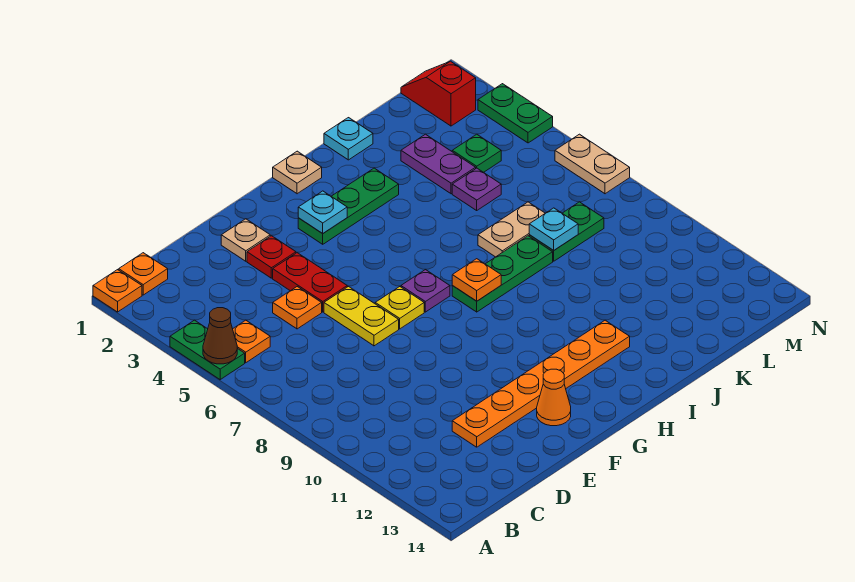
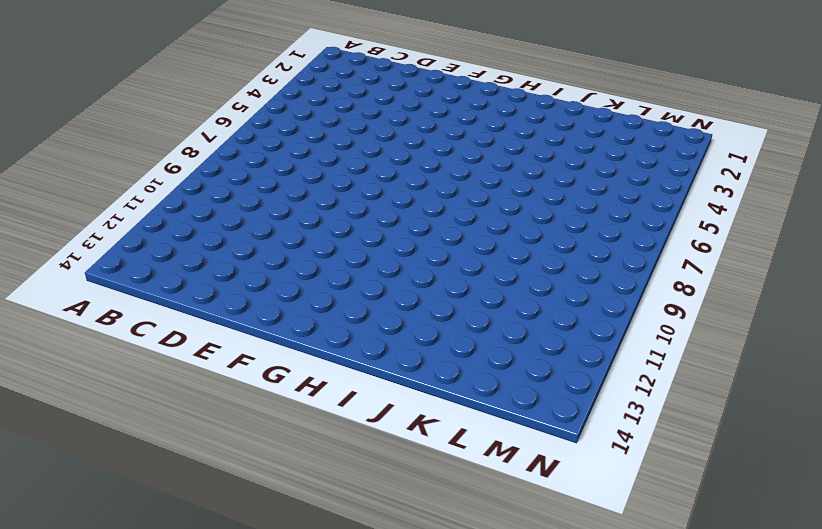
none -> orange 1x1 plate [93,270,142,312]
none -> green 1x2 plate [170,320,245,380]
none -> orange 1x1 plate [119,253,168,295]

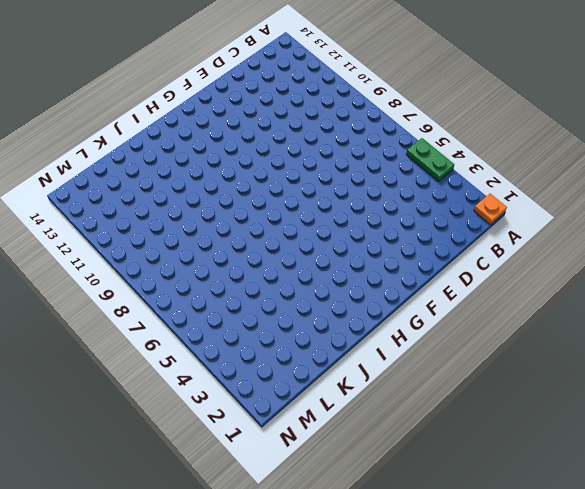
none -> orange 1x1 plate [119,253,168,295]
none -> orange 1x1 plate [233,320,270,363]
none -> orange 1x1 plate [273,287,322,329]

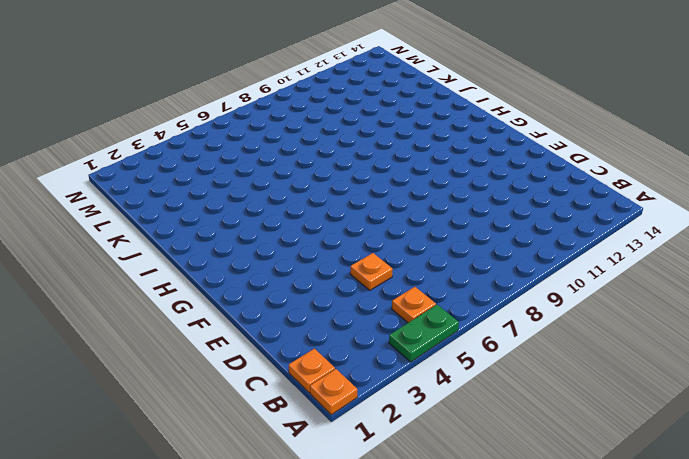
none -> orange 1x6 plate [452,320,630,447]
none -> tan 1x1 plate [221,219,270,261]
none -> red 1x1 plate [247,236,296,278]

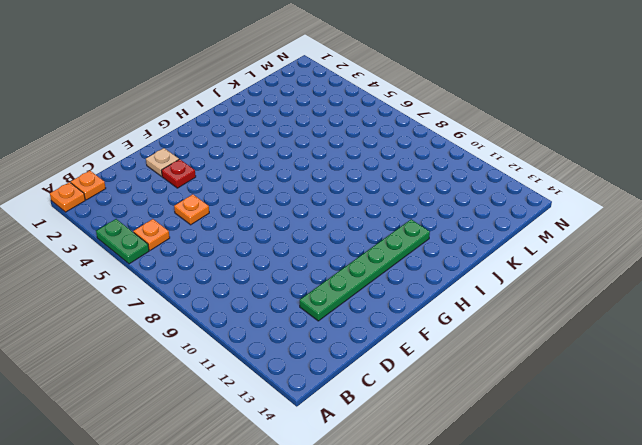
green 1x6 plate [300,219,430,321] -> orange 1x6 plate [452,320,630,447]
none -> red 1x2 plate [273,253,347,312]
none -> yellow 1x2 plate [324,287,399,346]
none -> yellow 1x1 plate [375,287,424,329]

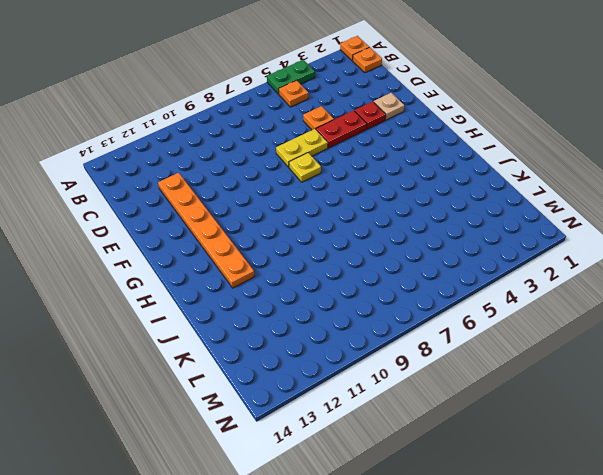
none -> orange 1x1 cone [537,369,571,426]
none -> green 1x3 plate [298,168,399,244]
none -> purple 1x1 plate [401,269,450,312]

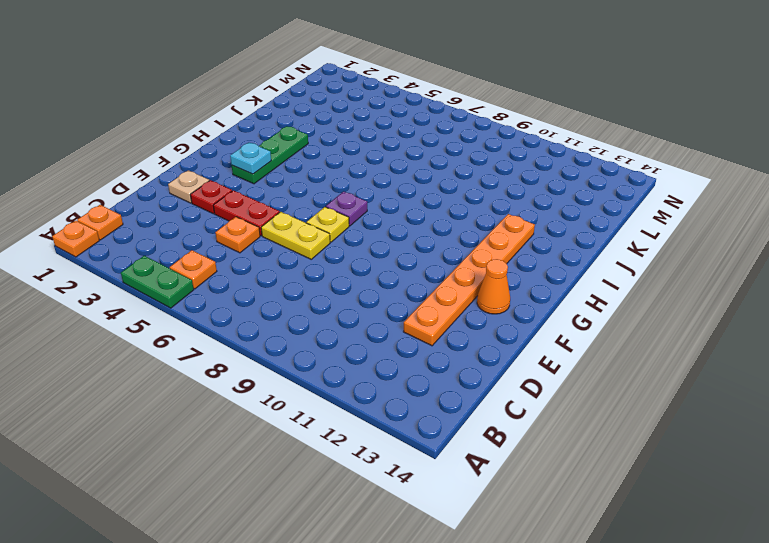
none -> tan 1x1 plate [273,151,322,194]
none -> green 1x3 plate [452,236,553,312]
none -> cyan 1x1 plate [324,118,373,160]

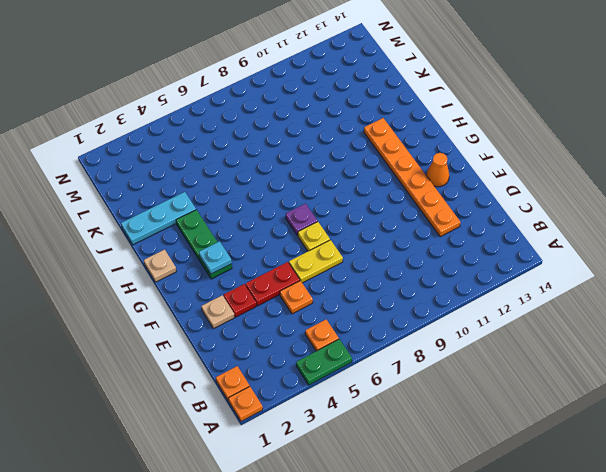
cyan 1x3 plate [121,192,196,245] -> cyan 1x1 plate [324,118,373,160]
none -> green 1x3 plate [452,236,553,312]
none -> tan 1x2 plate [478,202,545,257]
none -> purple 1x2 plate [401,134,476,194]

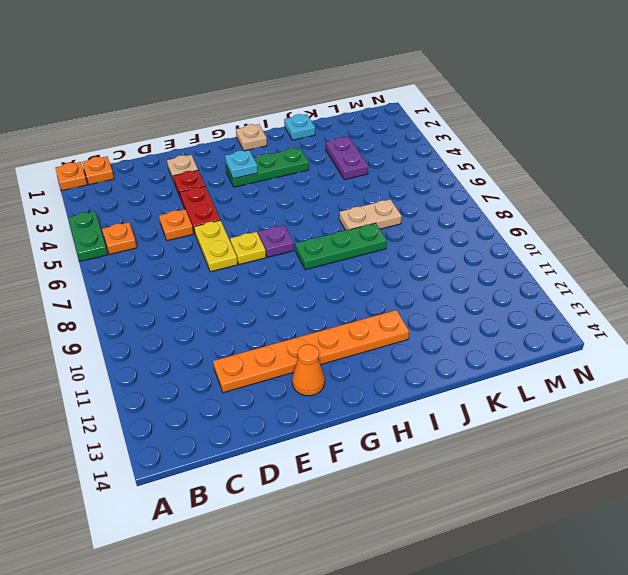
none -> purple 1x1 plate [452,168,501,210]
none -> green 1x2 plate [529,202,604,261]
none -> green 1x1 plate [452,134,501,172]

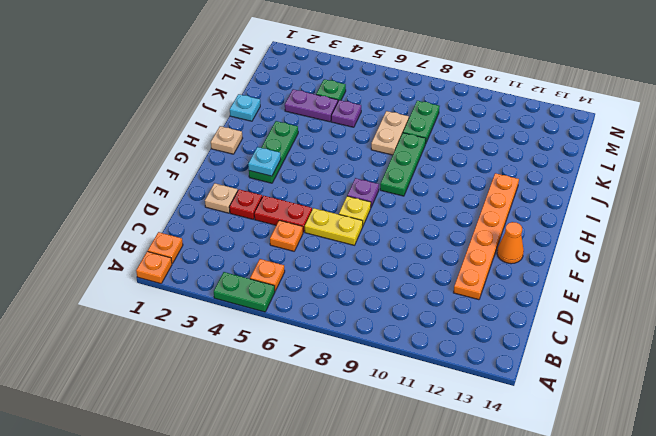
none -> red 1x2 slope [401,61,476,126]
none -> green 1x2 plate [478,84,553,143]
none -> tan 1x2 plate [555,134,630,194]

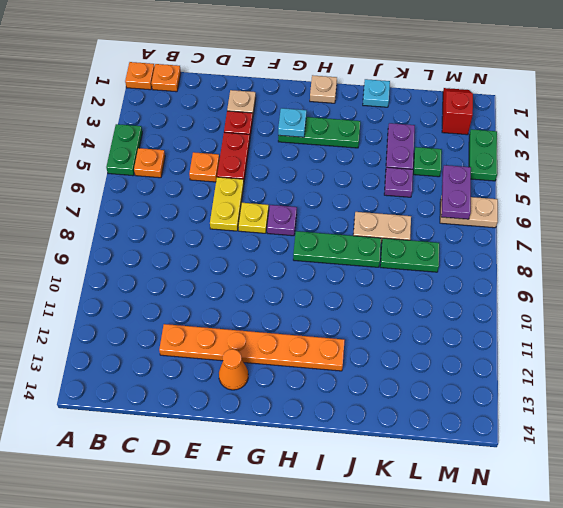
purple 1x2 plate [441,165,471,219] -> none
tan 1x2 plate [440,197,498,228] -> tan 1x2 plate turned to [555,134,630,194]
none -> brown 1x1 cone [203,308,237,364]
none -> orange 1x1 plate [452,259,501,301]
none -> cyan 1x1 plate [529,208,578,250]

